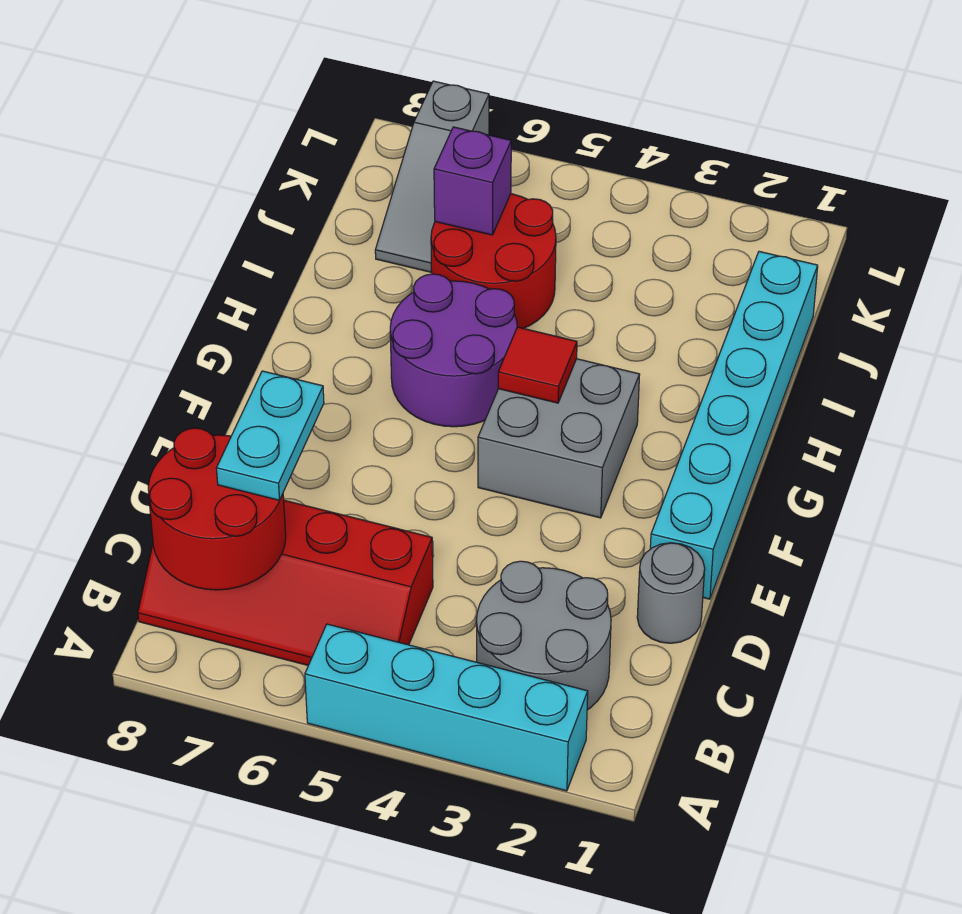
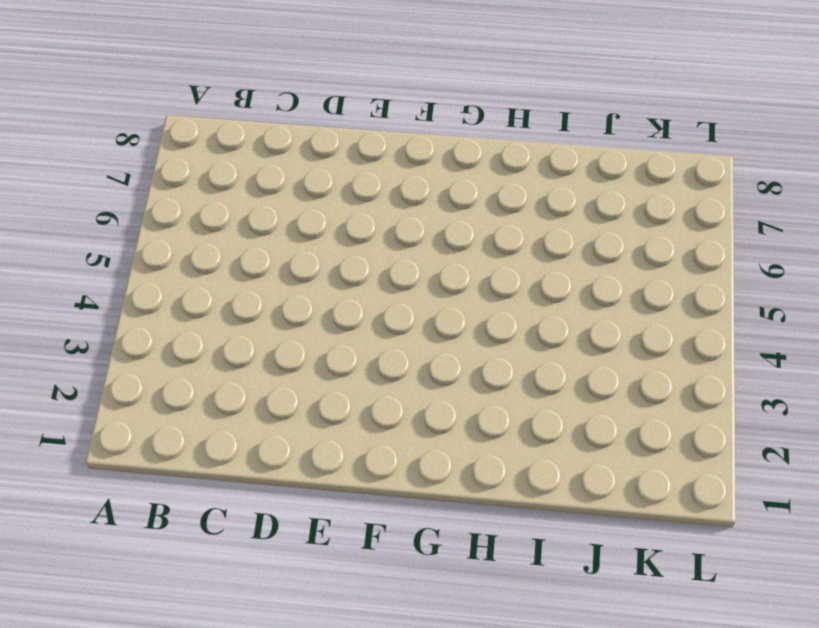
none -> cyan 1x4 brick [305,624,588,791]
none -> grey 2x2 round brick [476,561,611,710]
none -> red 2x4 slope [138,500,433,665]

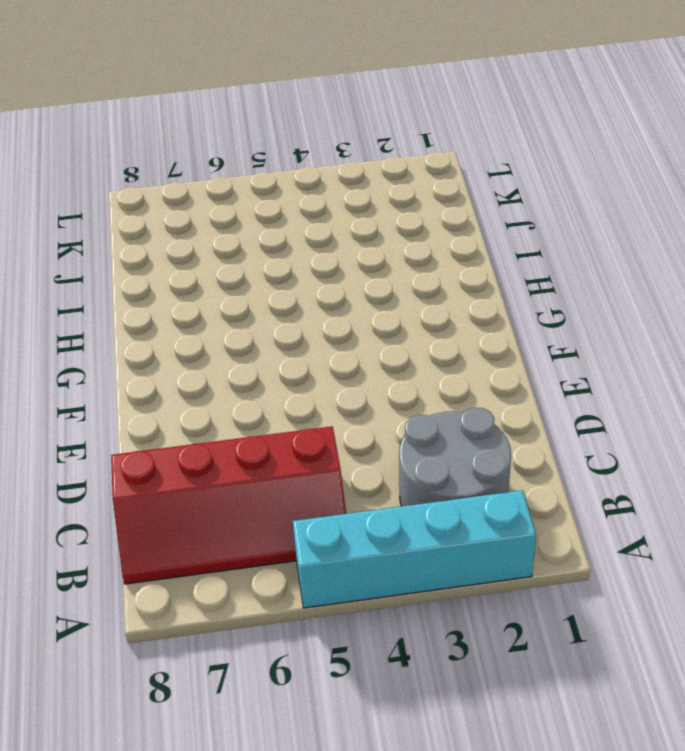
none -> grey 1x1 round brick [637,543,705,643]
none -> cyan 1x6 brick [650,251,818,599]
none -> grey 2x2 brick [478,359,640,518]

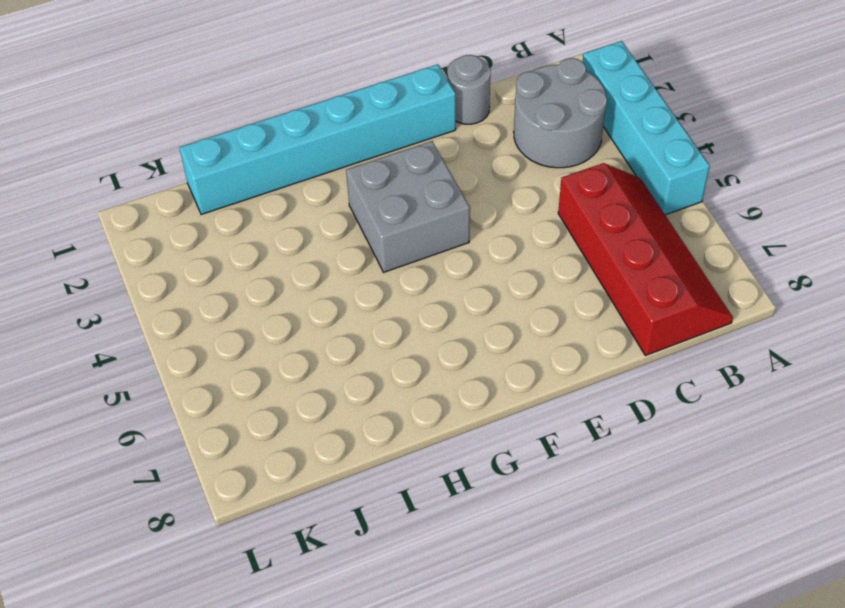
none -> purple 2x2 round brick [390,274,517,427]
none -> red 2x2 round brick [431,194,556,328]
none -> grey 1x3 slope [375,81,489,272]

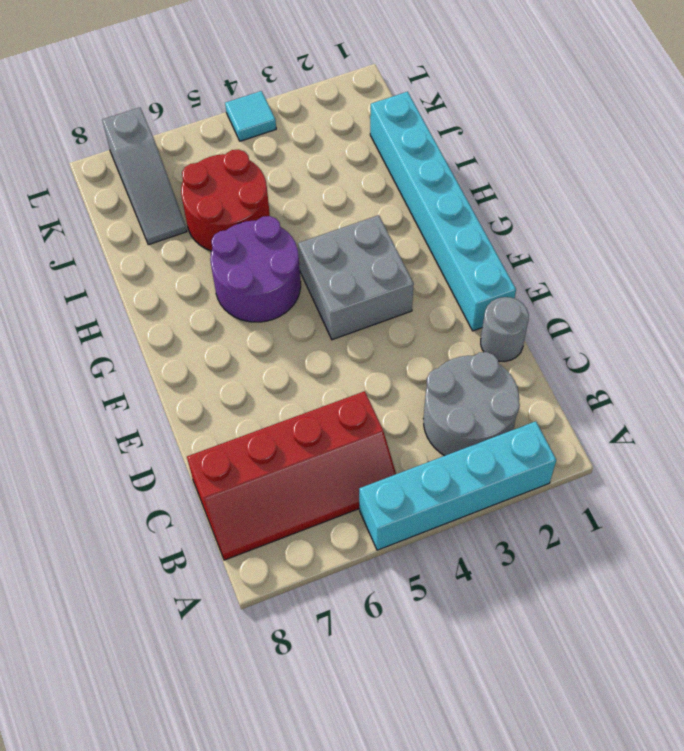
cyan 1x1 tile [225,91,276,141] -> none
none -> red 2x2 round brick [148,428,286,590]
none -> red 1x1 tile [498,327,577,403]
none -> purple 1x1 brick [434,127,511,235]

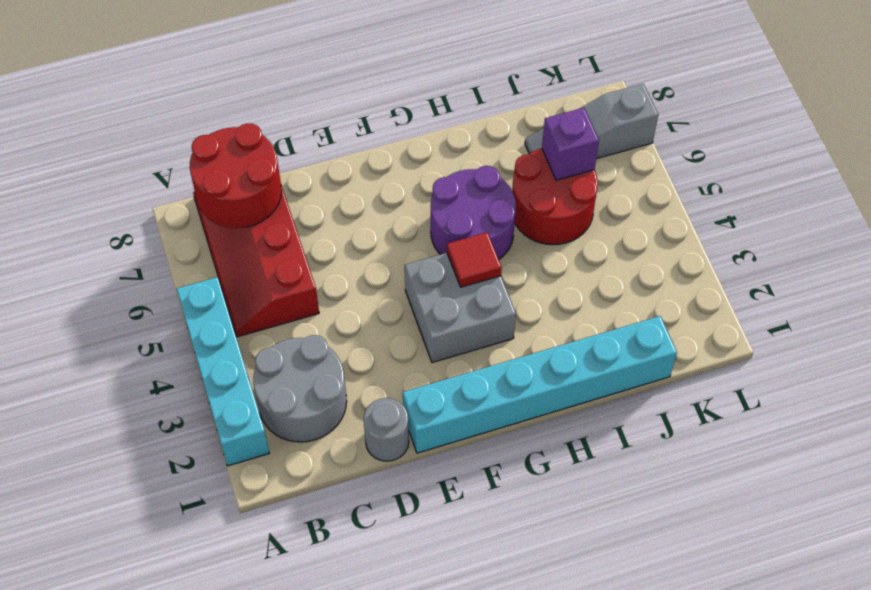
none -> cyan 1x2 plate [216,371,324,500]

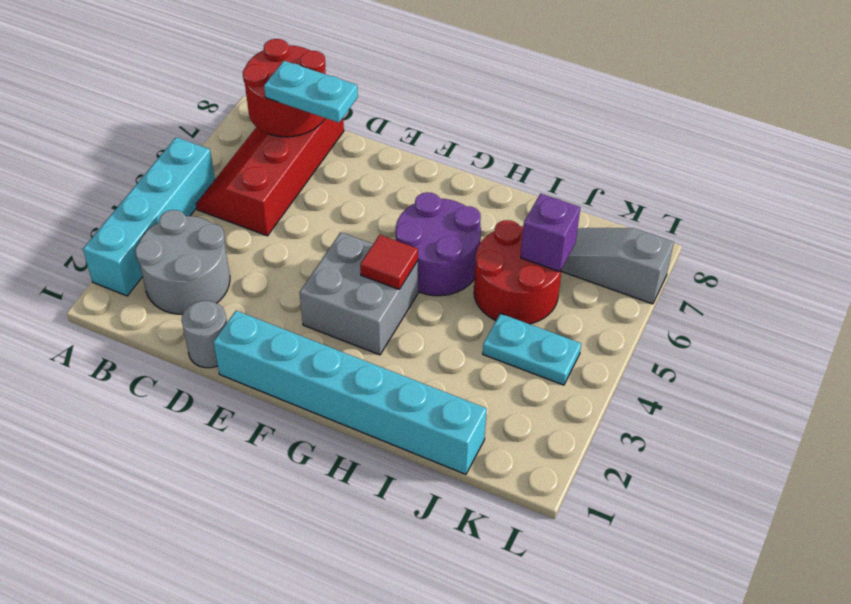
cyan 1x2 plate [483,314,581,385] -> none

